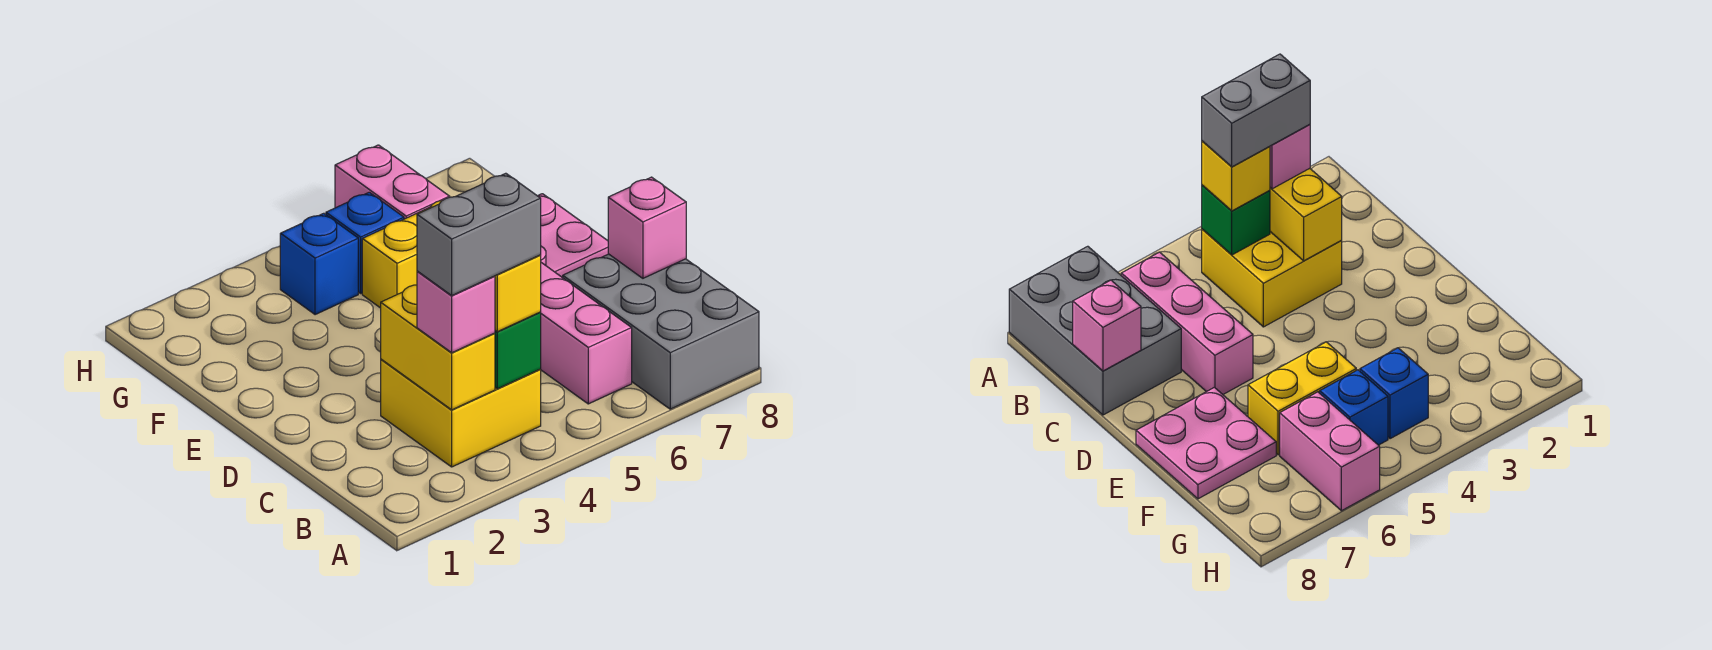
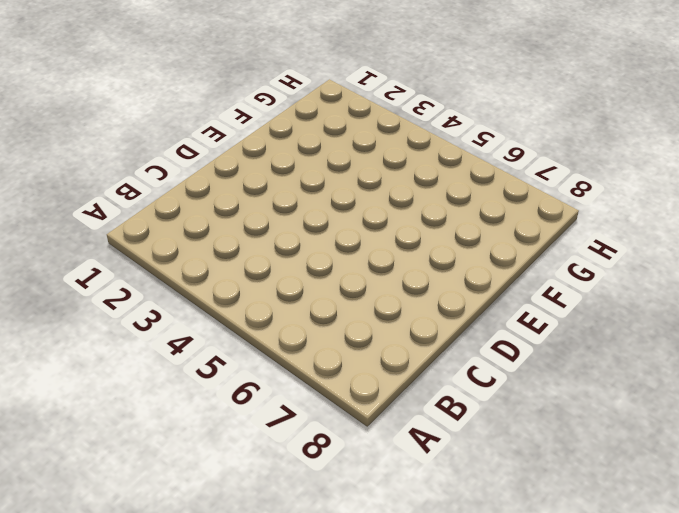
none -> grey 2x3 brick [563,254,759,409]
none -> yellow 2x2 brick [381,359,541,467]
none -> pink 1x3 brick [540,263,632,404]

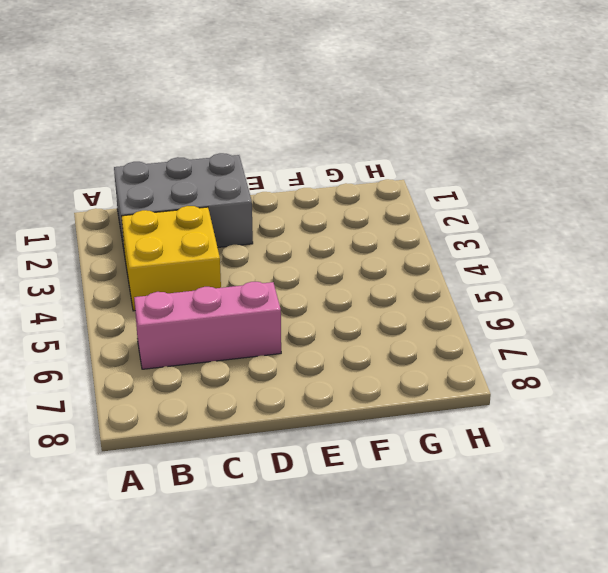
grey 2x3 brick [114,153,253,255] -> grey 2x3 brick moved to [563,254,759,409]
none -> pink 2x2 plate [538,194,608,278]
none -> yellow 1x2 brick [362,200,442,308]
none -> blue 1x1 brick [280,213,358,315]

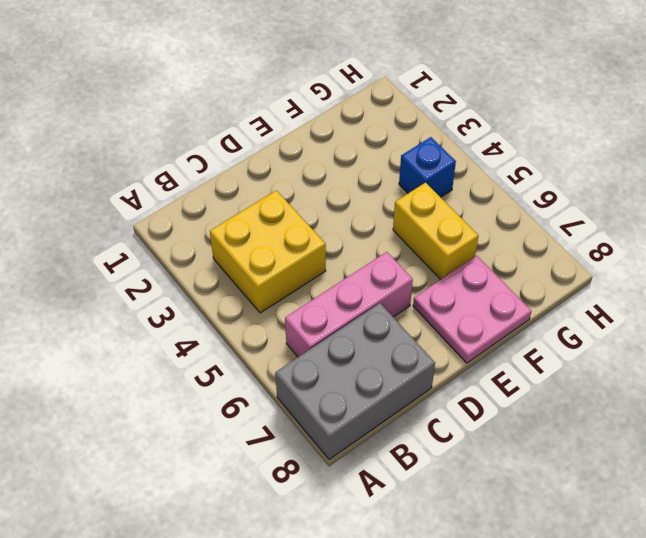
none -> blue 1x1 brick [326,192,404,293]
none -> pink 1x2 brick [335,145,450,219]
none -> yellow 1x2 brick [381,285,495,410]

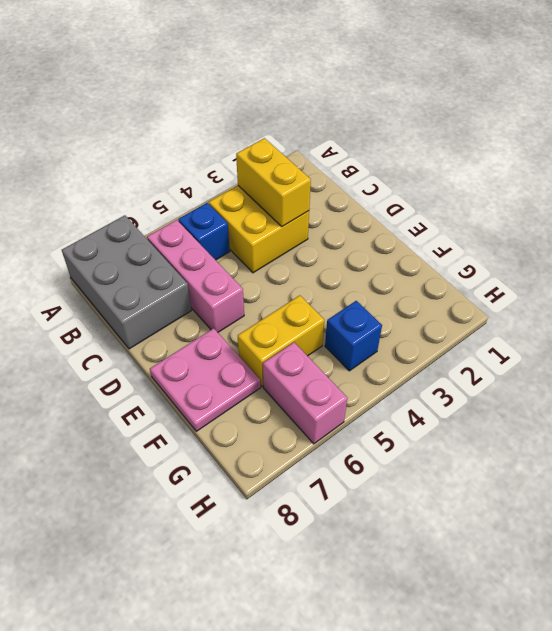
blue 1x1 brick [178,203,230,260] -> blue 1x1 brick moved to [326,192,404,293]
none -> green 1x1 brick [495,312,541,389]
none -> pink 1x1 brick [608,177,686,278]
none -> pink 1x1 brick [417,271,495,353]

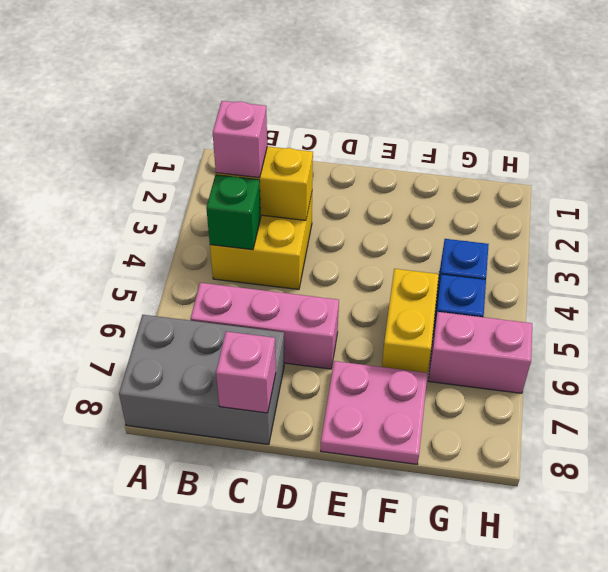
none -> yellow 1x1 brick [495,255,541,332]
none -> grey 1x2 brick [417,173,541,295]

